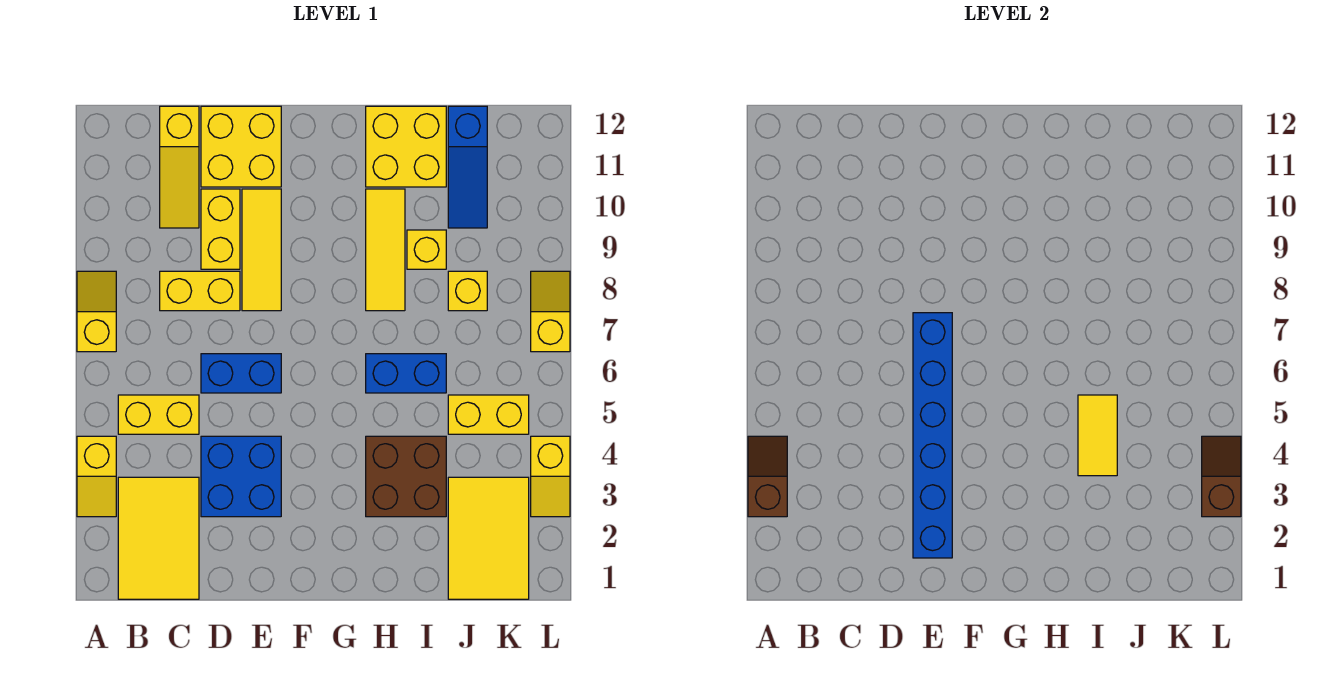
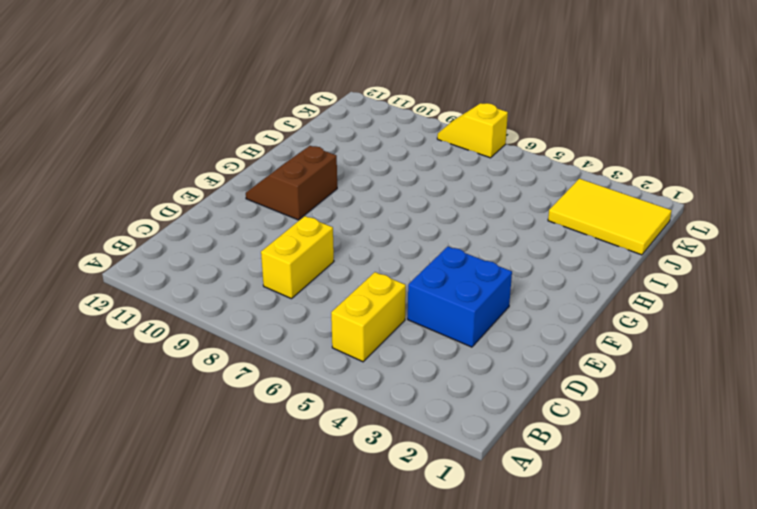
brown 2x2 slope [246,146,337,220] -> none
none -> yellow 1x2 slope [77,436,116,517]
none -> yellow 1x2 slope [77,271,116,352]
none -> yellow 2x3 tile [118,477,199,599]

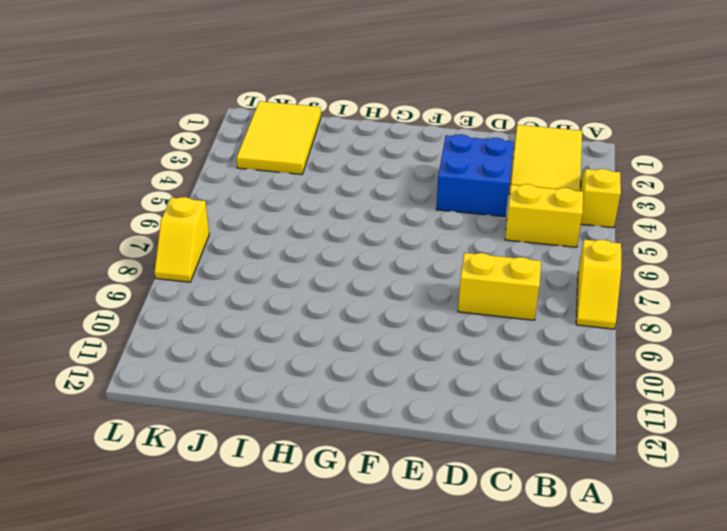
none -> yellow 1x3 slope [160,106,199,228]
none -> blue 1x2 brick [201,354,281,393]
none -> yellow 1x2 brick [201,189,240,269]

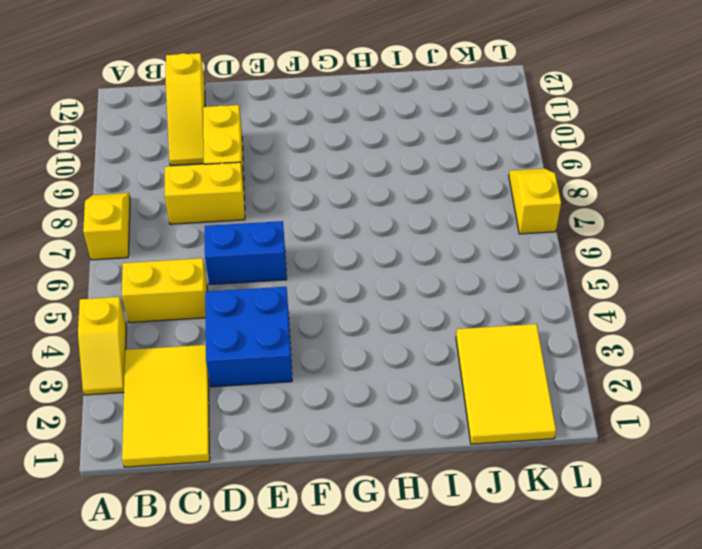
none -> yellow 2x2 brick [201,106,281,187]
none -> yellow 1x3 tile [242,189,281,311]
none -> brown 2x2 brick [366,436,446,517]

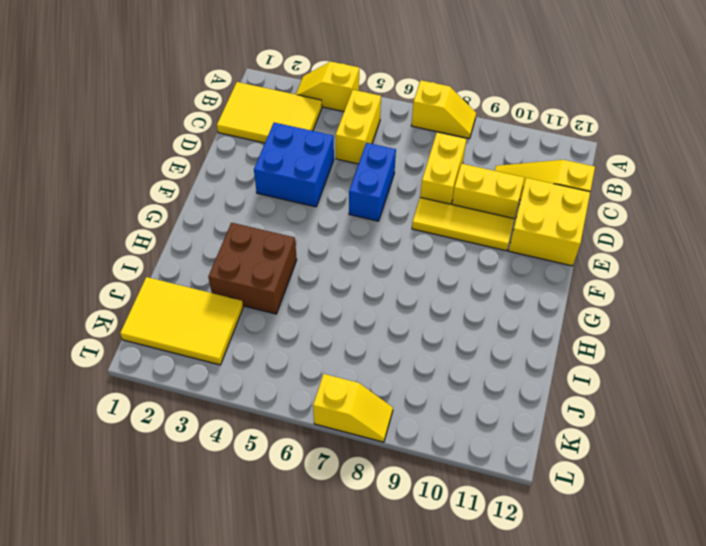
none -> blue 1x2 brick [366,354,446,393]
none -> yellow 1x3 tile [366,189,405,311]
none -> yellow 2x2 brick [366,106,446,187]

